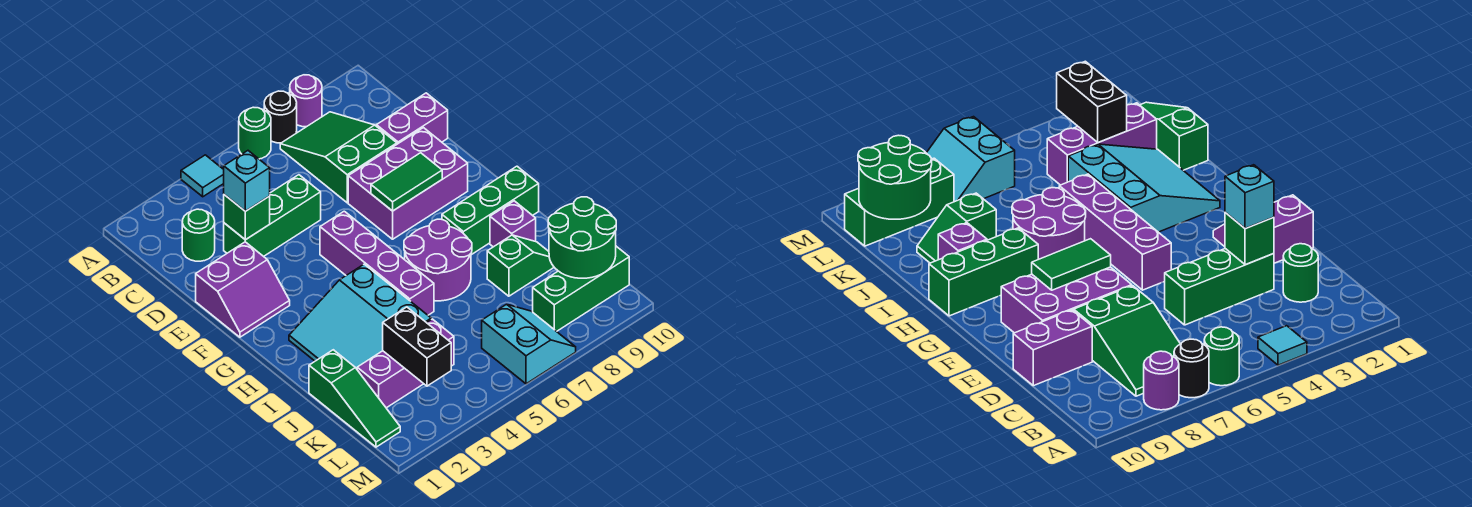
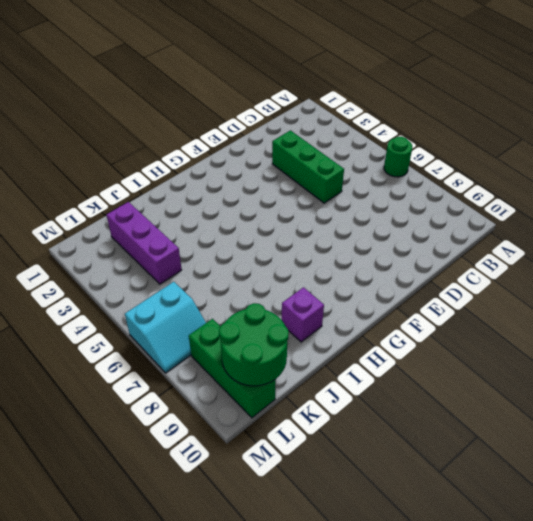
none -> cyan 1x1 tile [181,155,224,197]
none -> black 1x1 round brick [264,91,297,143]
none -> purple 1x1 round brick [290,75,322,127]

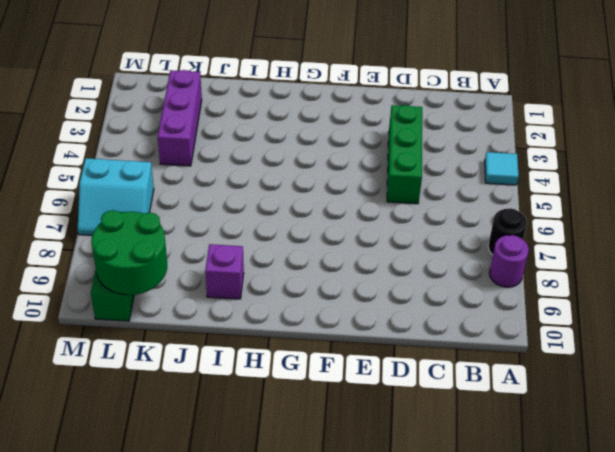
none -> green 1x1 round brick [239,107,271,159]
none -> green 2x3 slope [280,112,397,203]
none -> green 1x1 round brick [182,209,215,261]

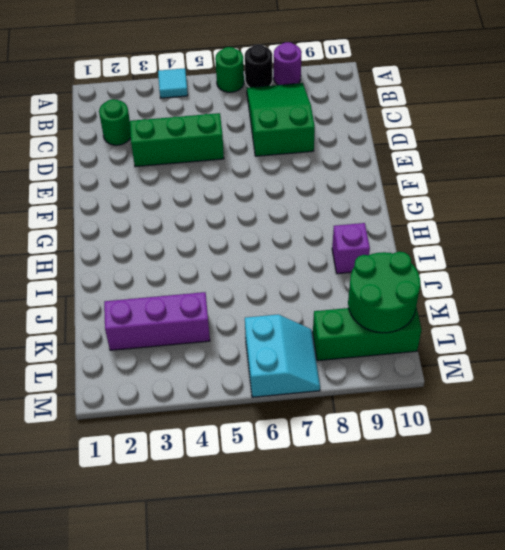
none -> purple 1x2 brick [377,93,448,144]
none -> purple 2x2 slope [196,242,290,337]
none -> purple 2x3 brick [348,128,468,239]

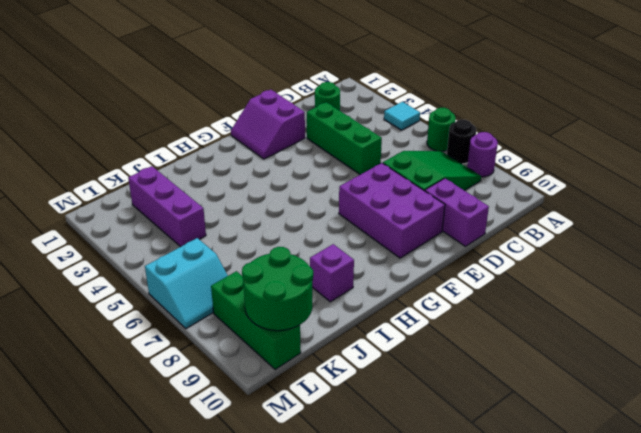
none -> purple 1x4 brick [320,211,434,315]
none -> cyan 3x3 slope [289,264,431,369]
none -> purple 2x2 round brick [404,219,472,301]

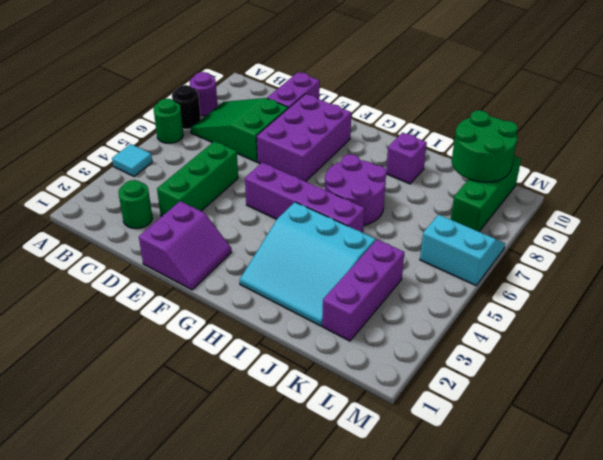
none -> green 1x3 brick [442,166,539,255]
none -> green 1x3 slope [309,350,400,447]
none -> green 1x2 slope [487,235,554,296]

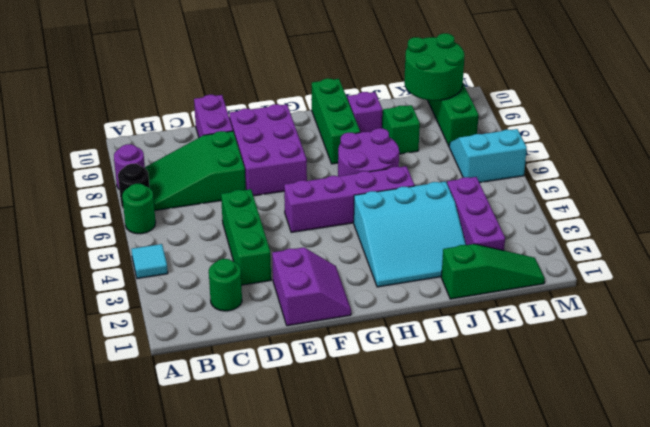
none -> green 1x1 brick [224,195,270,240]
none -> green 1x2 tile [371,153,442,211]
none -> black 1x2 brick [383,307,451,386]

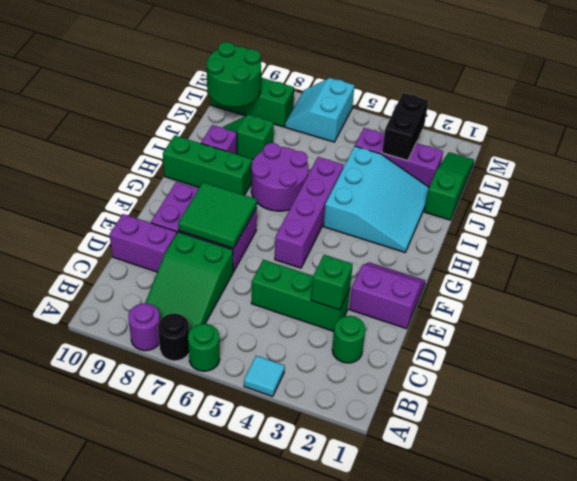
green 2x2 tile [178,182,257,248] -> green 1x2 tile [371,153,442,211]
none -> cyan 1x1 brick [224,151,270,211]

